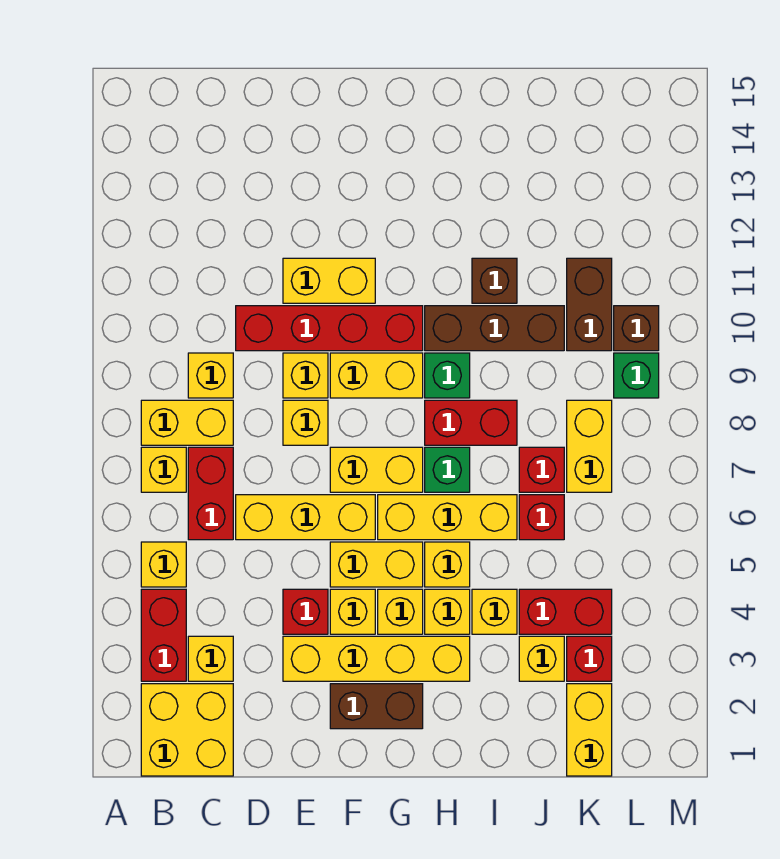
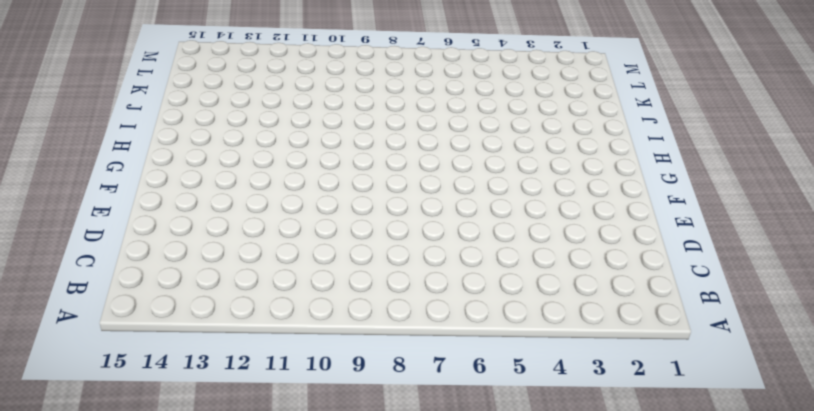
none -> yellow 2x2 brick [141,684,233,776]
none -> red 1x2 brick [141,589,186,681]
none -> yellow 1x1 brick [141,542,186,587]
none -> yellow 1x1 brick [141,447,186,492]

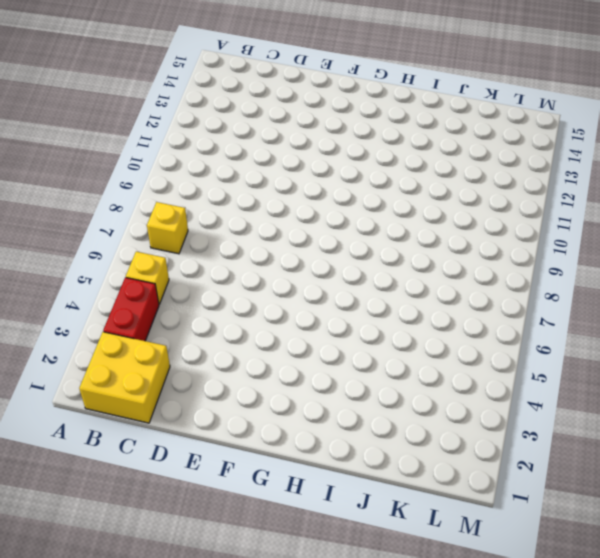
none -> yellow 1x2 brick [141,400,233,445]
none -> yellow 1x1 brick [188,636,233,681]
none -> red 1x2 brick [188,447,233,540]
none -> yellow 1x1 brick [188,353,233,398]

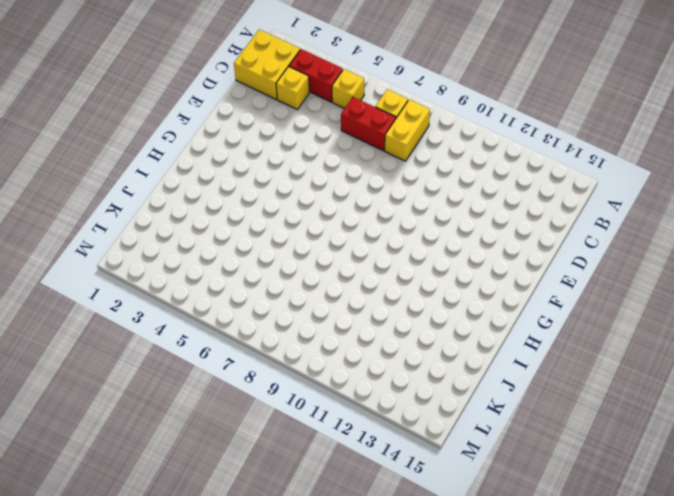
none -> yellow 1x1 brick [188,353,233,398]
none -> yellow 1x3 brick [236,495,375,540]
none -> red 1x4 brick [236,306,423,351]
none -> yellow 1x4 brick [283,636,470,681]

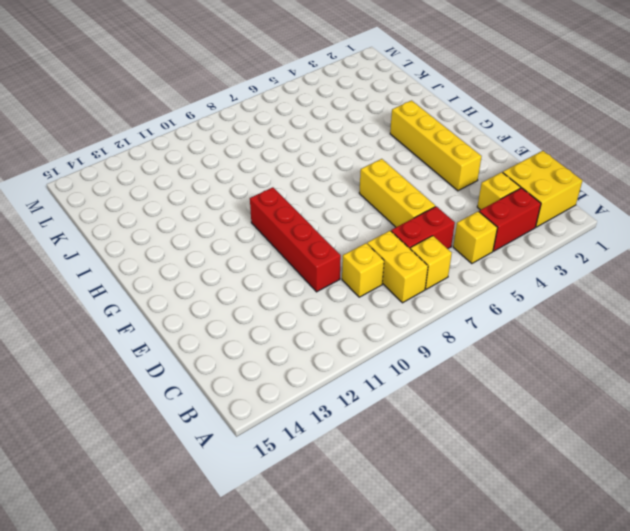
none -> red 1x1 brick [283,589,328,634]
none -> yellow 1x1 brick [283,400,328,445]
none -> yellow 1x1 brick [283,353,328,398]
none -> yellow 1x2 brick [283,258,375,303]

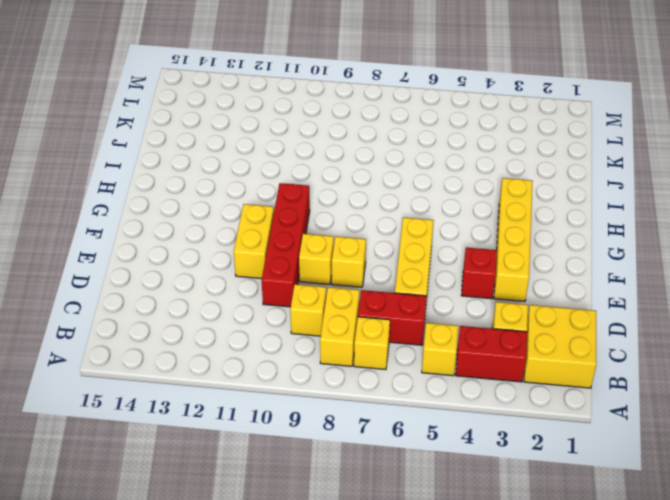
none -> brown 1x2 brick [330,684,423,729]
none -> yellow 1x1 brick [330,589,375,634]
none -> yellow 1x2 brick [330,542,423,587]
none -> yellow 1x2 brick [330,447,423,492]

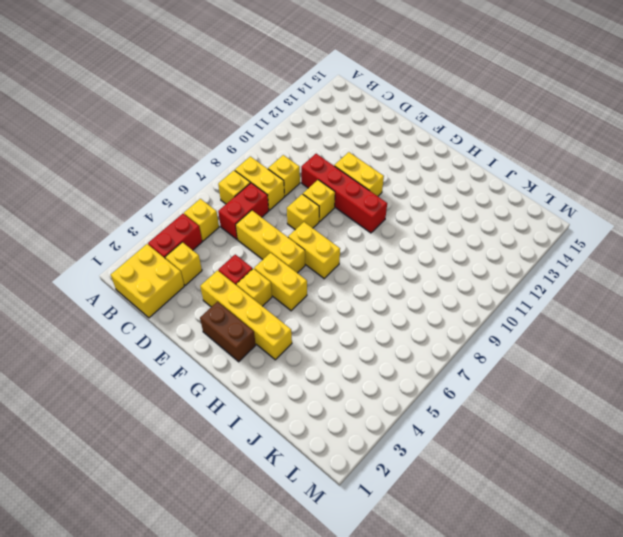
none -> yellow 1x2 brick [330,353,423,398]
none -> yellow 1x1 brick [378,589,423,634]
none -> yellow 1x3 brick [378,495,517,540]
none -> yellow 1x1 brick [425,589,470,634]

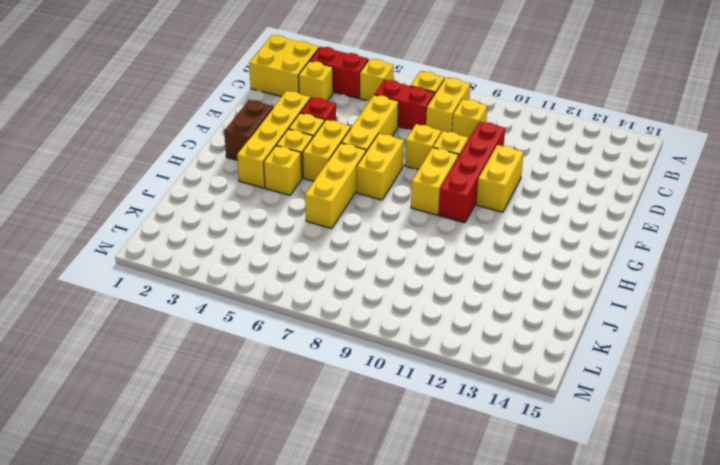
none -> yellow 1x1 brick [425,542,470,587]
none -> green 1x1 brick [425,447,470,492]
none -> red 1x2 brick [425,400,517,445]
none -> green 1x1 brick [425,353,470,398]

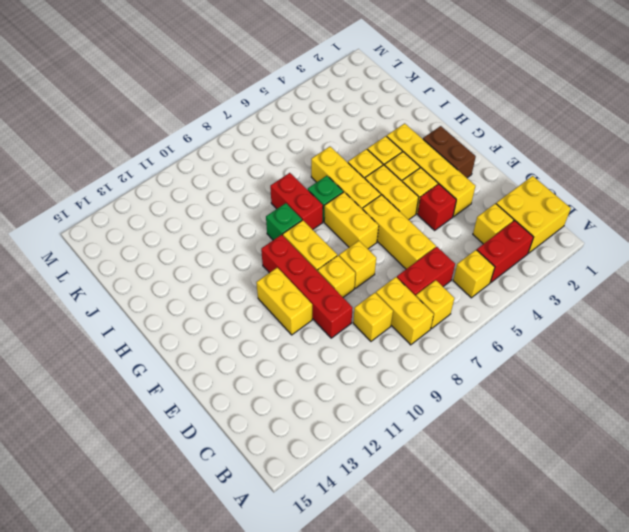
none -> brown 1x3 brick [425,306,564,351]
none -> yellow 1x1 brick [472,589,517,634]
none -> brown 1x1 brick [472,258,517,303]
none -> yellow 1x1 brick [519,636,564,681]

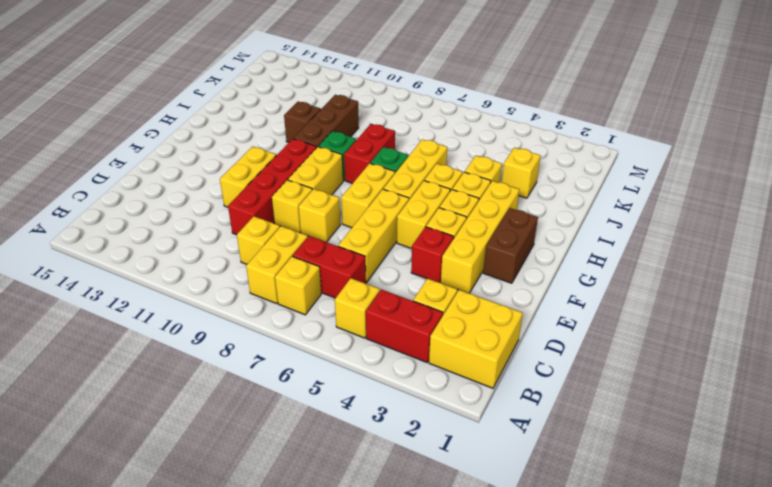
none -> red 1x2 brick [519,589,612,634]
none -> red 1x1 brick [519,495,564,540]
none -> red 1x1 brick [519,447,564,492]
none -> yellow 1x2 brick [567,684,612,776]

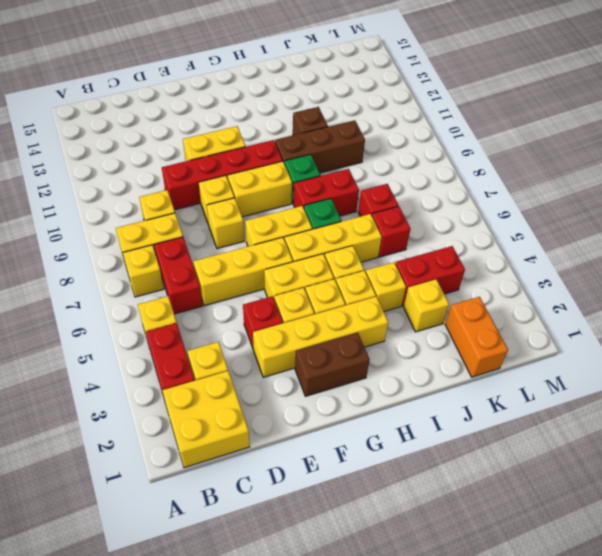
orange 1x2 brick [445,297,508,377] -> yellow 1x2 brick [567,684,612,776]
none -> red 1x1 brick [567,636,612,681]
none -> yellow 1x2 brick [567,400,612,492]
none -> brown 1x2 brick [567,258,612,351]
none -> green 1x1 brick [614,353,659,398]

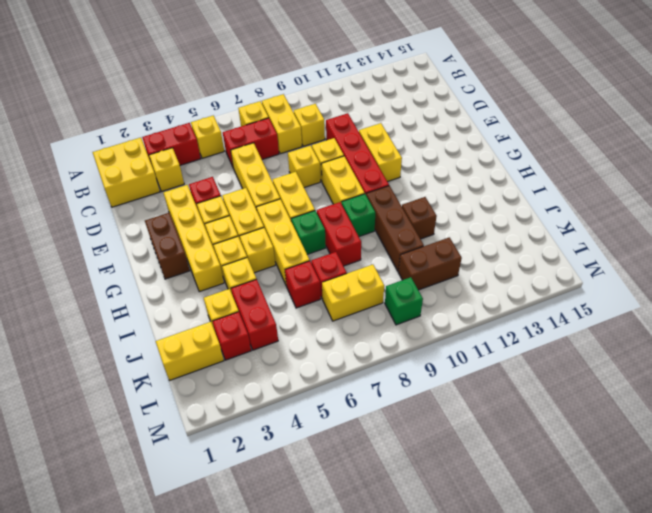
none -> brown 1x1 brick [614,306,659,351]

